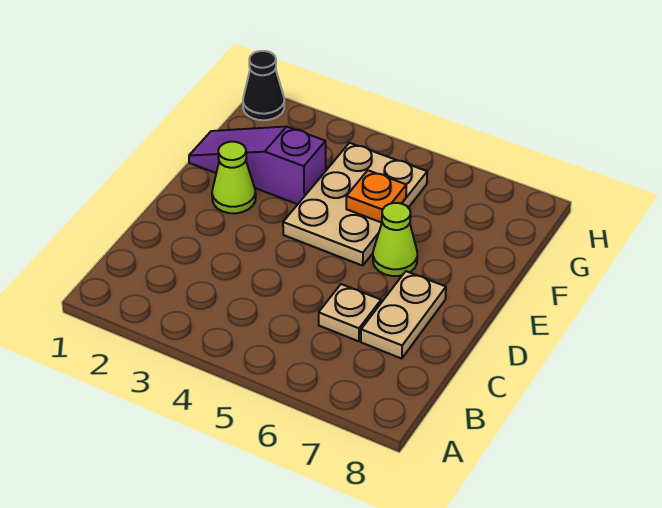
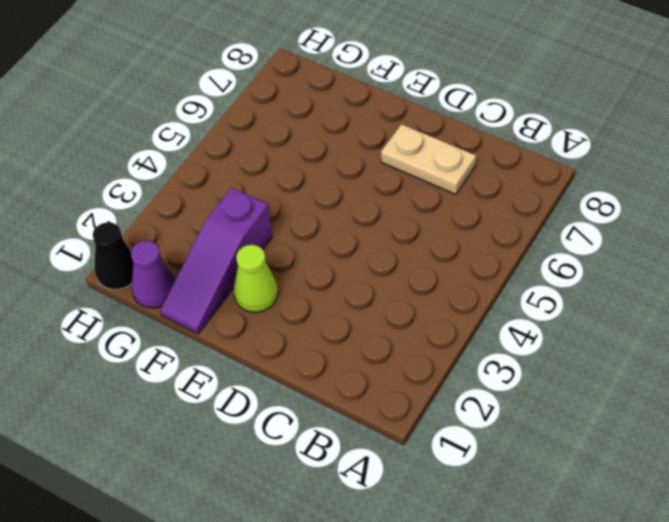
purple 1x1 cone [131,241,175,308] -> none
none -> tan 1x1 plate [319,284,381,341]
none -> tan 2x3 plate [283,143,427,266]

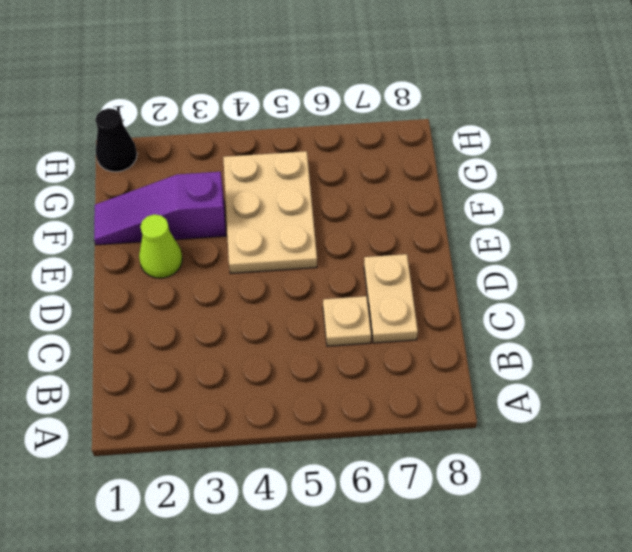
none -> lime 1x1 cone [373,203,417,276]
none -> orange 1x1 plate [346,170,406,223]

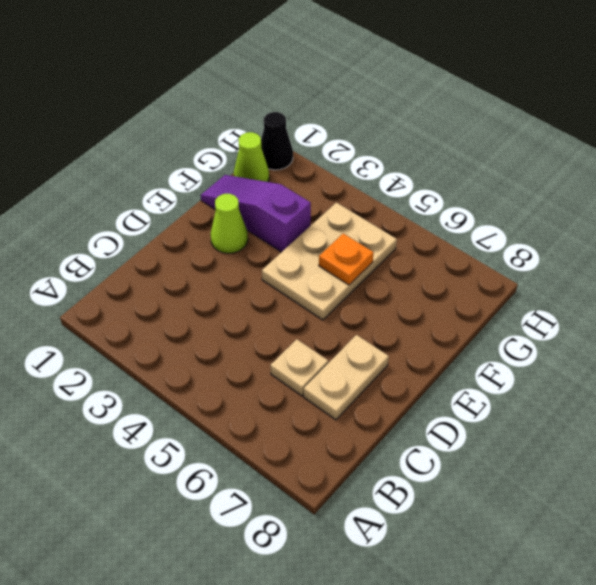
lime 1x1 cone [234,132,269,182] -> lime 1x1 cone moved to [373,203,417,276]

